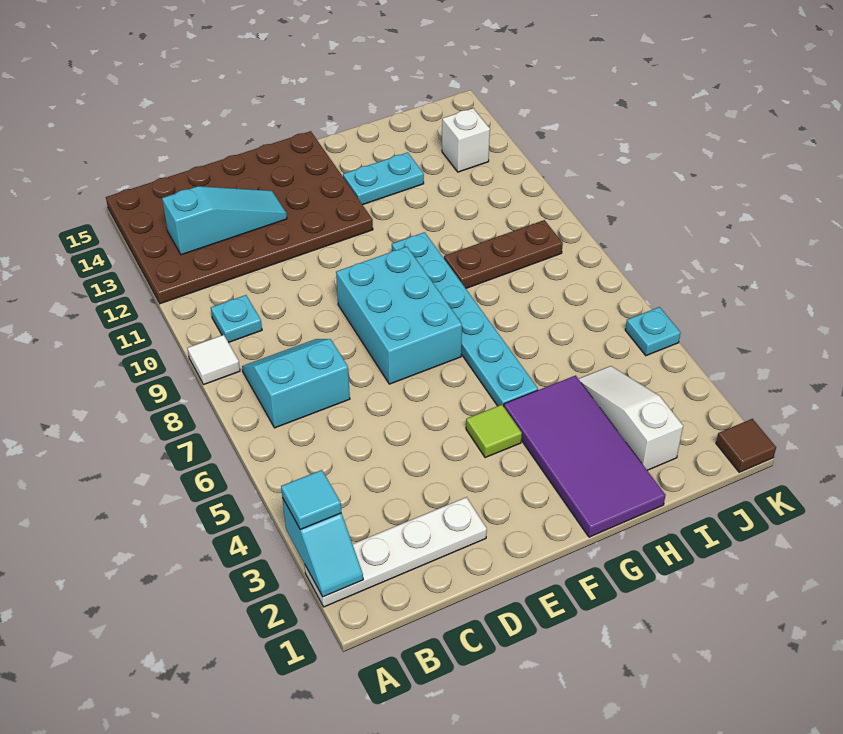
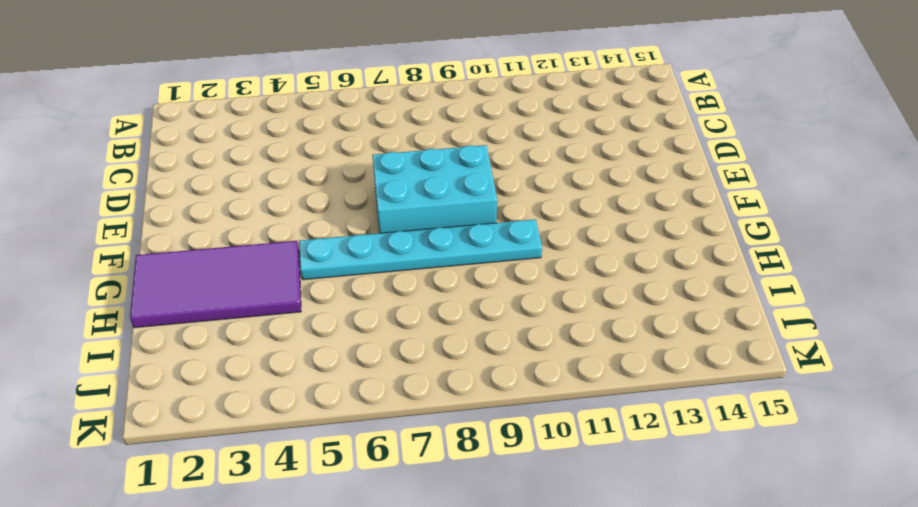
none -> white 1x4 plate [305,497,487,607]
none -> white 1x1 tile [188,335,240,385]
none -> brown 4x6 plate [106,131,373,304]

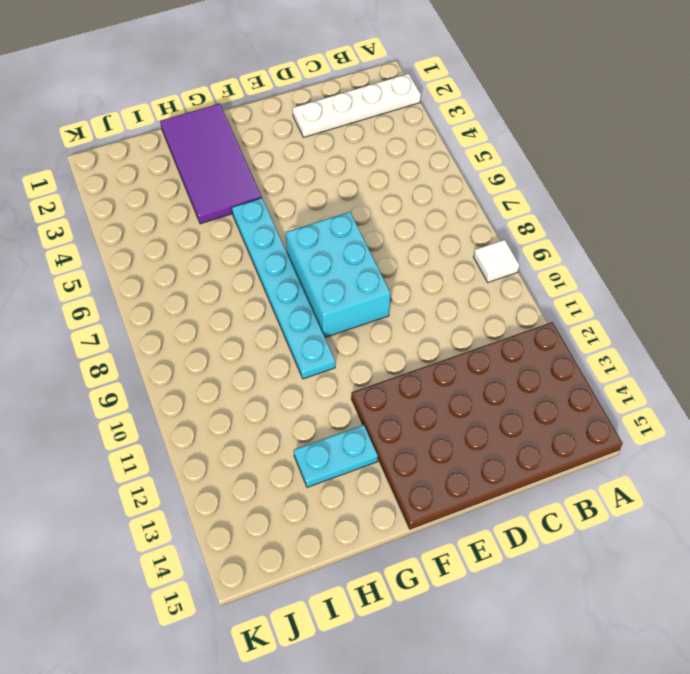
none -> cyan 2x2 slope [242,339,350,428]
none -> cyan 1x1 plate [211,295,262,342]
none -> lime 1x1 tile [466,405,522,458]

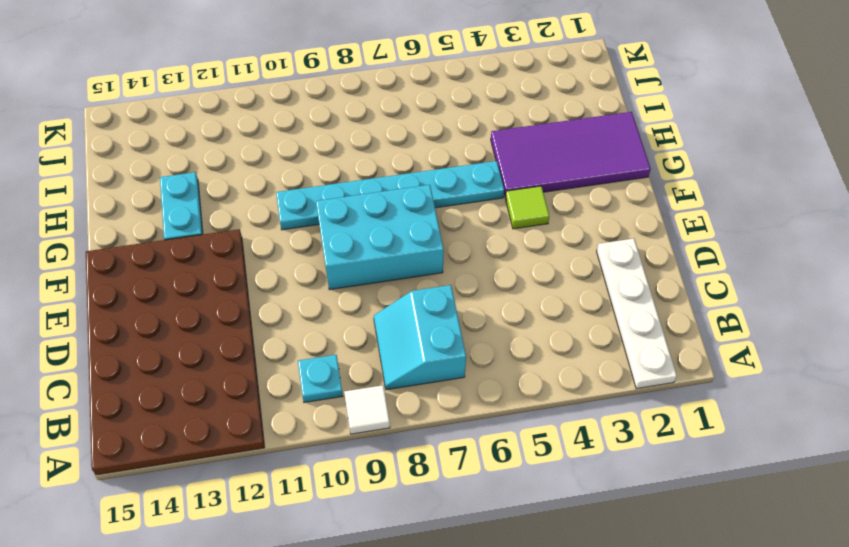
none -> brown 1x3 plate [444,220,563,288]
none -> white 1x3 slope [579,366,683,470]
none -> white 1x1 brick [442,108,490,172]

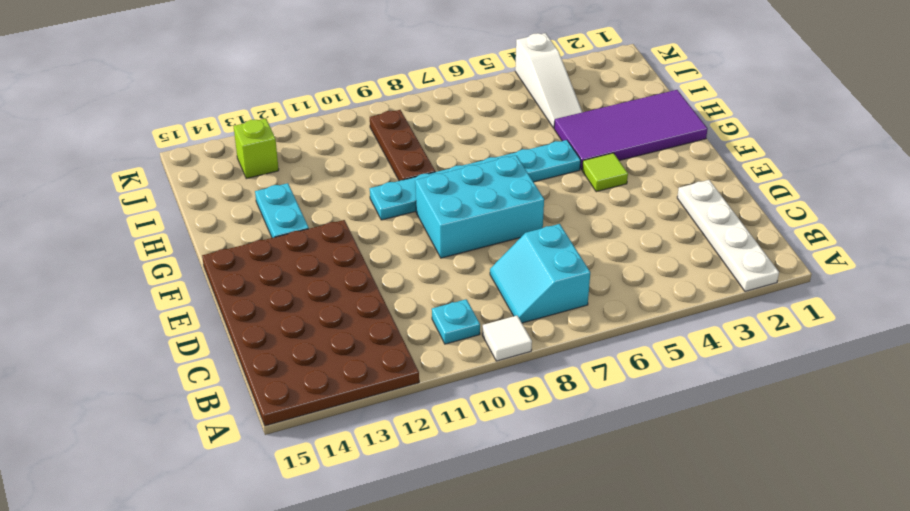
white 1x3 slope [515,33,582,128] -> white 1x3 slope turned to [579,366,683,470]
lime 1x1 brick [234,119,279,179] -> white 1x1 brick [442,108,490,172]
none -> brown 1x1 tile [716,419,776,472]
none -> cyan 1x1 plate [625,307,681,356]
none -> cyan 1x2 slope [282,498,363,597]

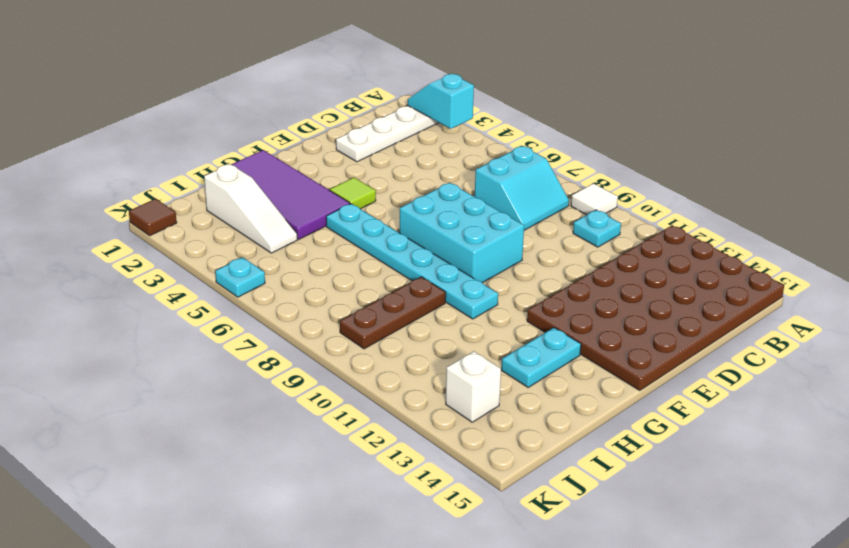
none -> cyan 1x3 slope [162,186,287,255]
none -> cyan 1x1 tile [281,470,341,529]

